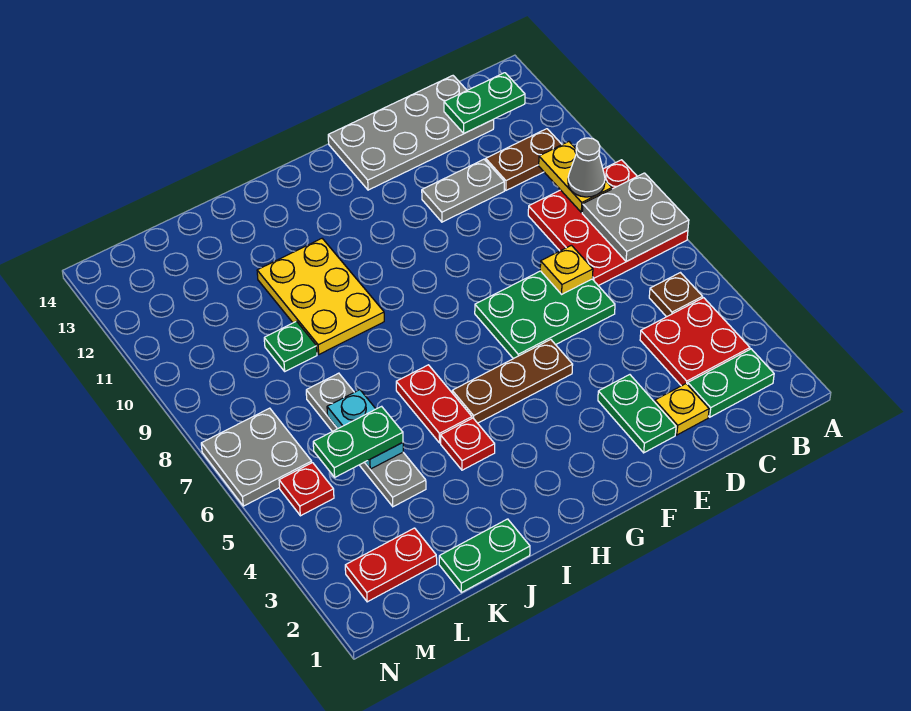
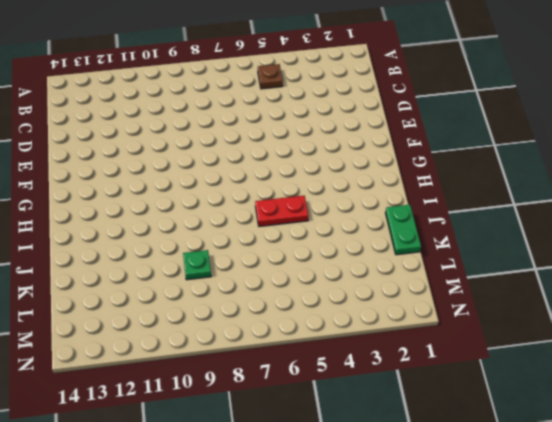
none -> red 3x3 plate [528,160,688,286]
none -> green 1x2 plate [688,349,774,417]
none -> red 2x2 plate [640,298,750,386]

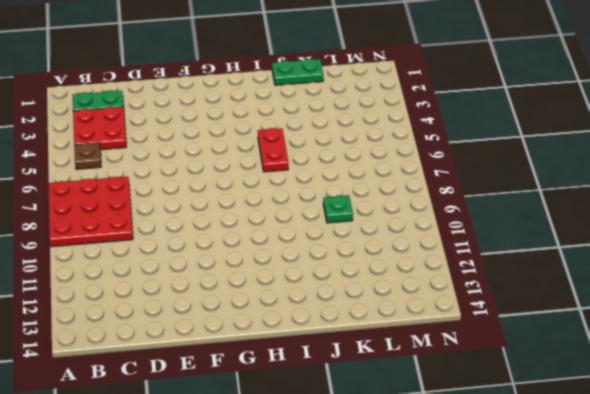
none -> brown 1x2 plate [486,129,562,190]
none -> grey 2x4 plate [328,76,494,190]
none -> yellow 1x1 plate [655,384,709,435]

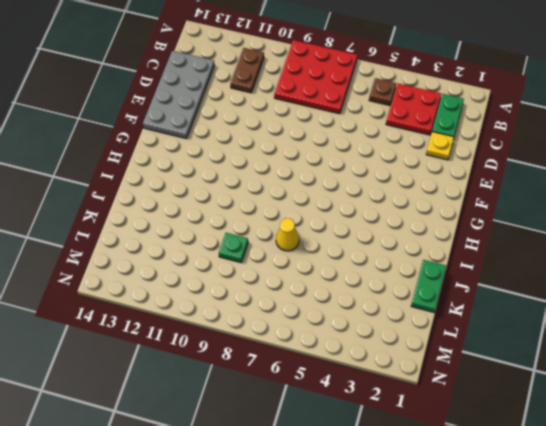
yellow 1x1 cone [276,218,299,251] -> none
none -> green 2x3 plate [475,271,615,359]
none -> grey 1x2 plate [422,159,504,222]
none -> green 1x2 plate [598,375,676,453]

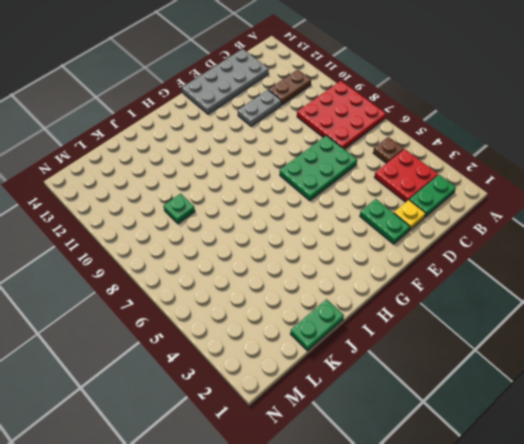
none -> brown 1x3 plate [452,340,573,423]
none -> red 1x1 plate [441,418,495,470]
none -> red 1x2 plate [396,365,472,443]

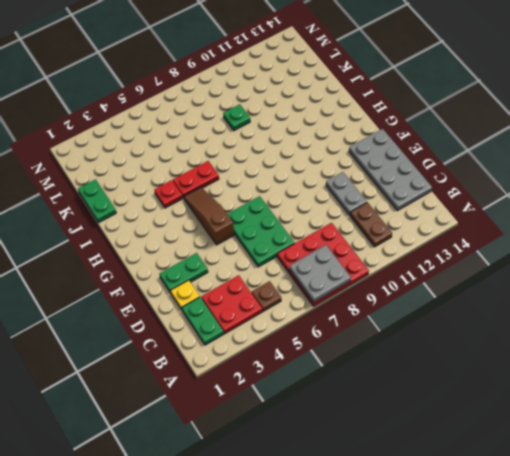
brown 1x3 slope [184,188,234,245] -> brown 1x3 plate [452,340,573,423]
none -> yellow 2x3 plate [257,239,384,354]
none -> grey 1x4 plate [306,373,426,507]
none -> red 1x2 plate [345,528,437,602]

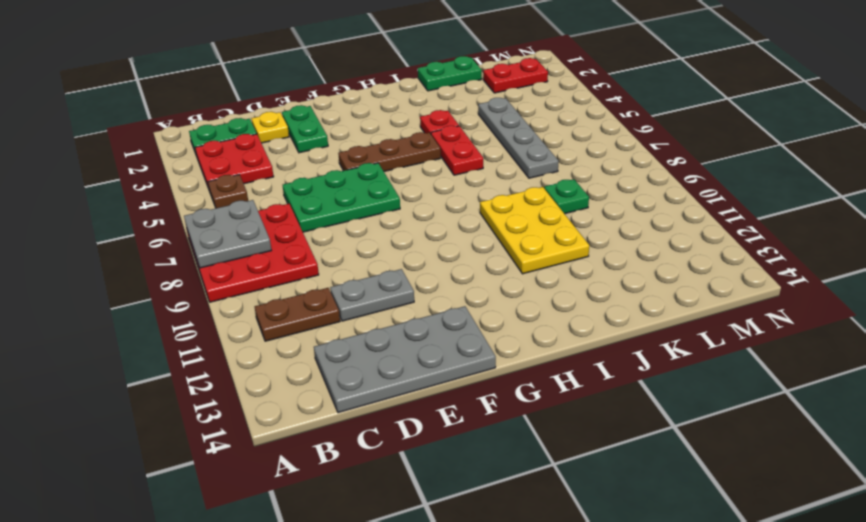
none -> red 1x1 plate [279,463,334,516]
none -> grey 2x2 plate [201,408,312,506]
none -> yellow 1x2 plate [539,142,612,212]

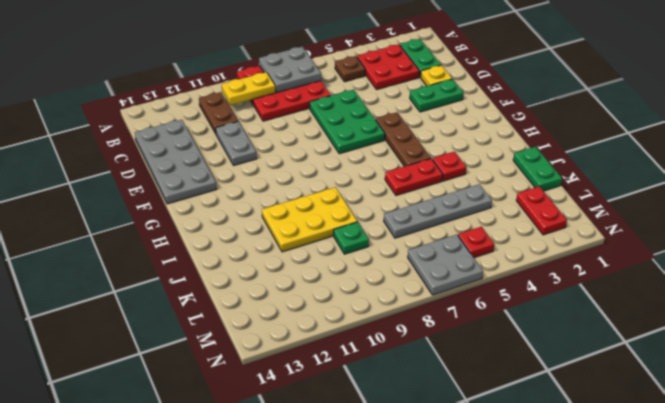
none -> green 1x2 plate [444,73,525,133]
none -> yellow 1x1 plate [540,245,593,294]
none -> cyan 1x2 plate [327,390,403,469]

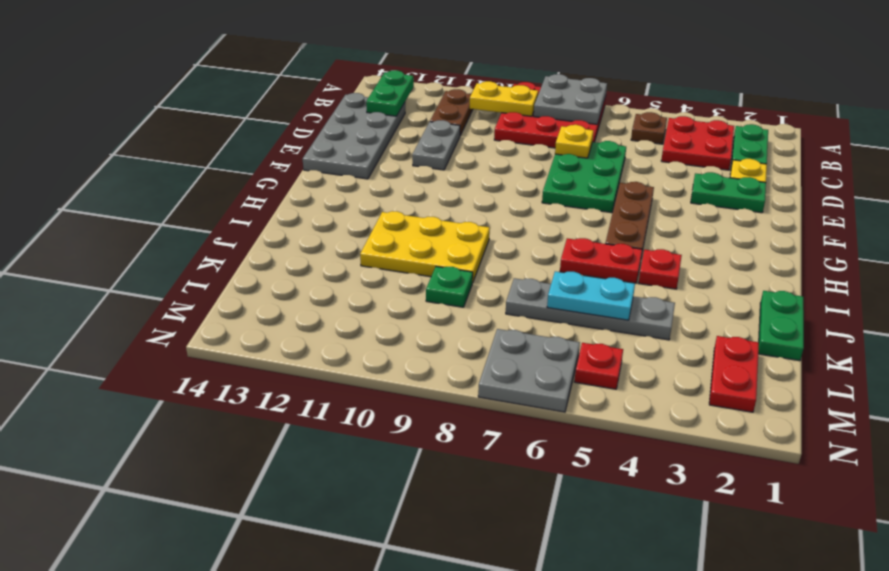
none -> grey 1x1 cone [568,138,605,197]
none -> green 1x2 plate [313,406,403,477]

